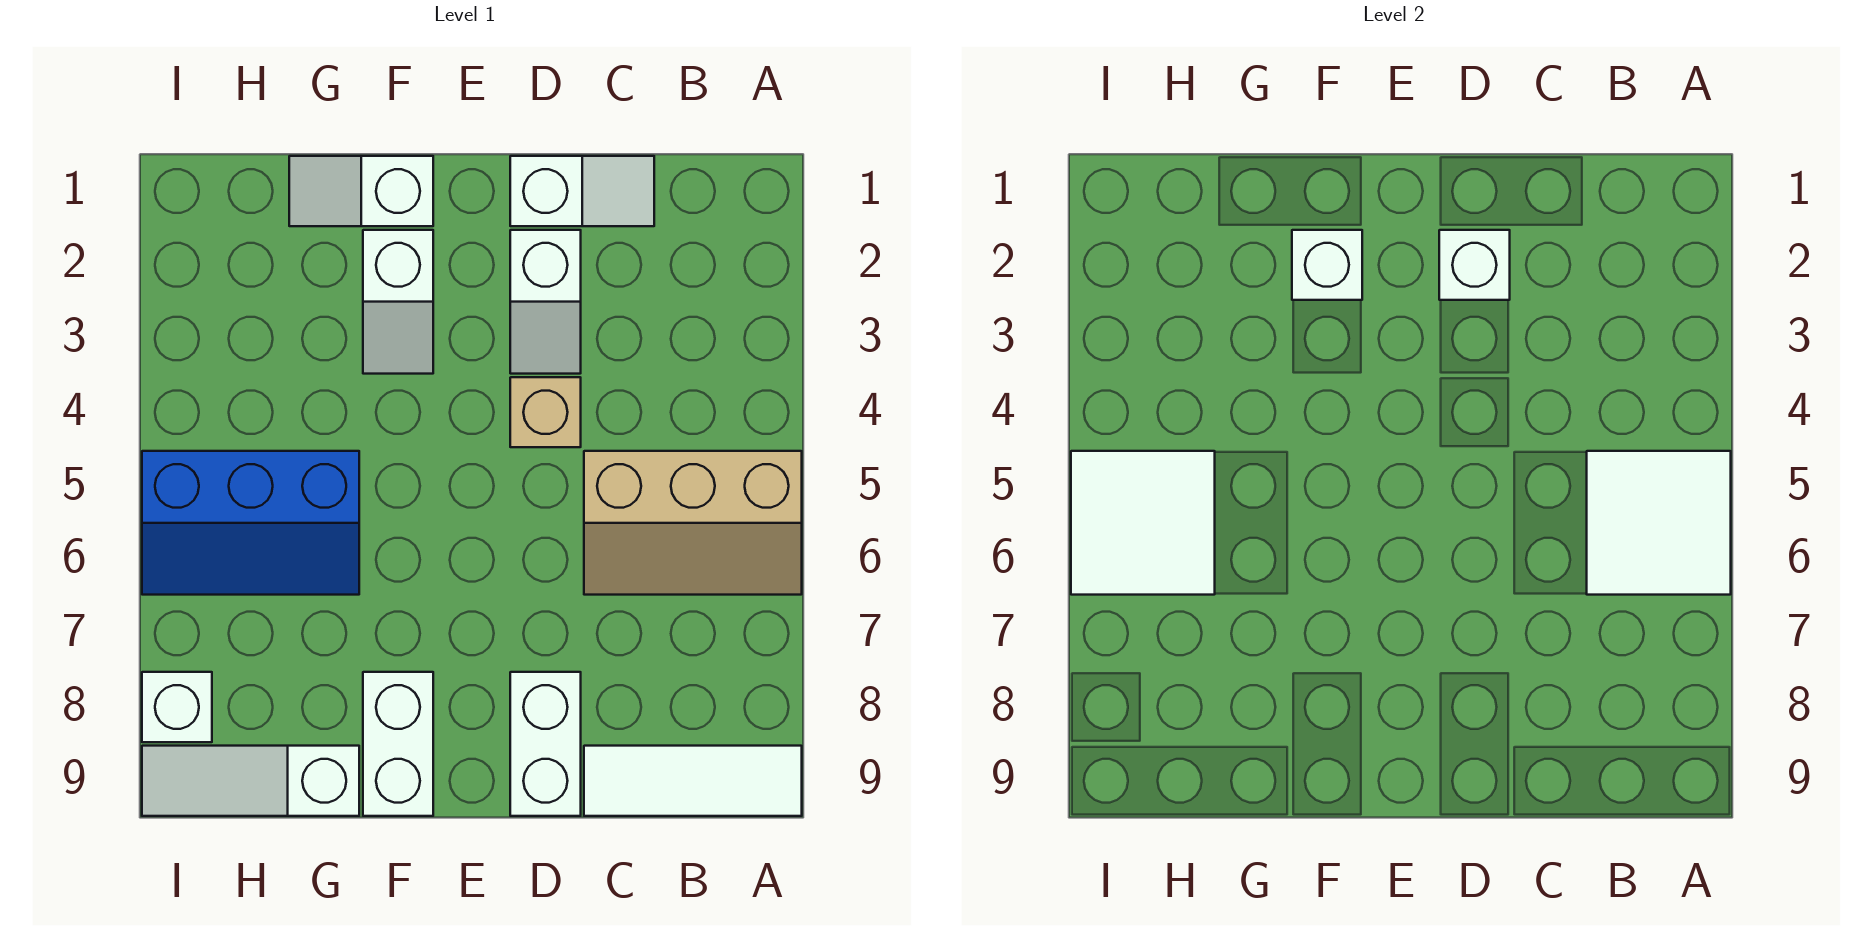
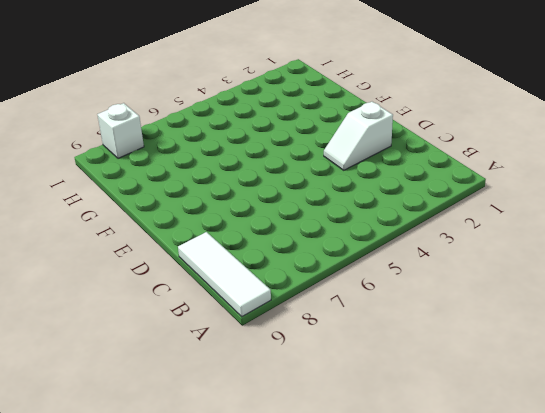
none -> tan 2x3 slope [584,451,802,595]
none -> white 1x2 slope [510,156,654,226]
none -> tan 1x1 brick [510,377,581,447]

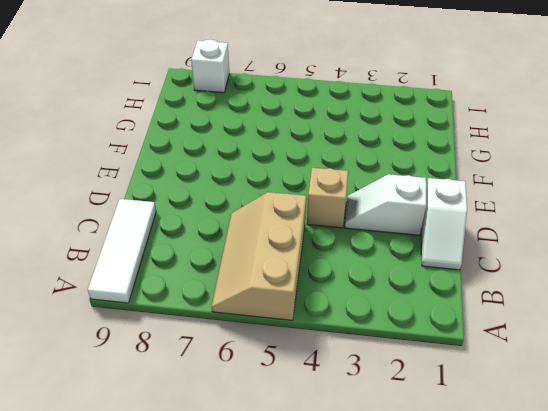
none -> white 1x2 brick [510,672,581,816]
none -> white 1x2 slope [289,156,433,226]
none -> white 1x2 slope [363,230,433,374]

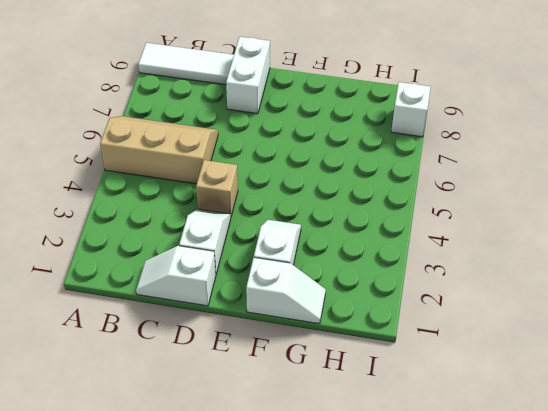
none -> white 1x2 brick [363,672,433,816]
none -> blue 2x3 slope [142,451,359,595]
none -> white 1x3 slope [142,746,359,816]

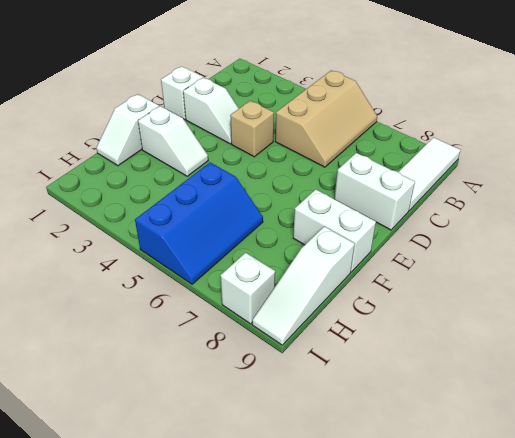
none -> white 2x2 tile [1587,451,1731,595]
none -> white 1x1 brick [1439,230,1510,300]
none -> white 1x1 brick [1292,230,1362,300]

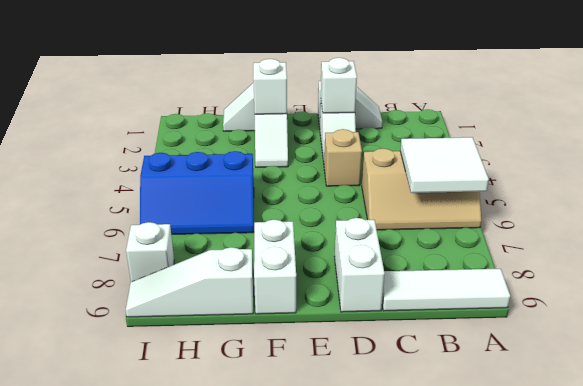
none -> white 2x2 tile [1071,451,1215,595]

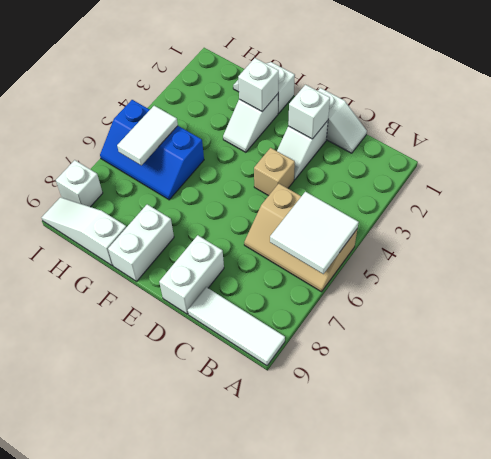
white 1x2 tile [117,106,178,165] -> white 2x2 tile [1071,451,1215,595]

